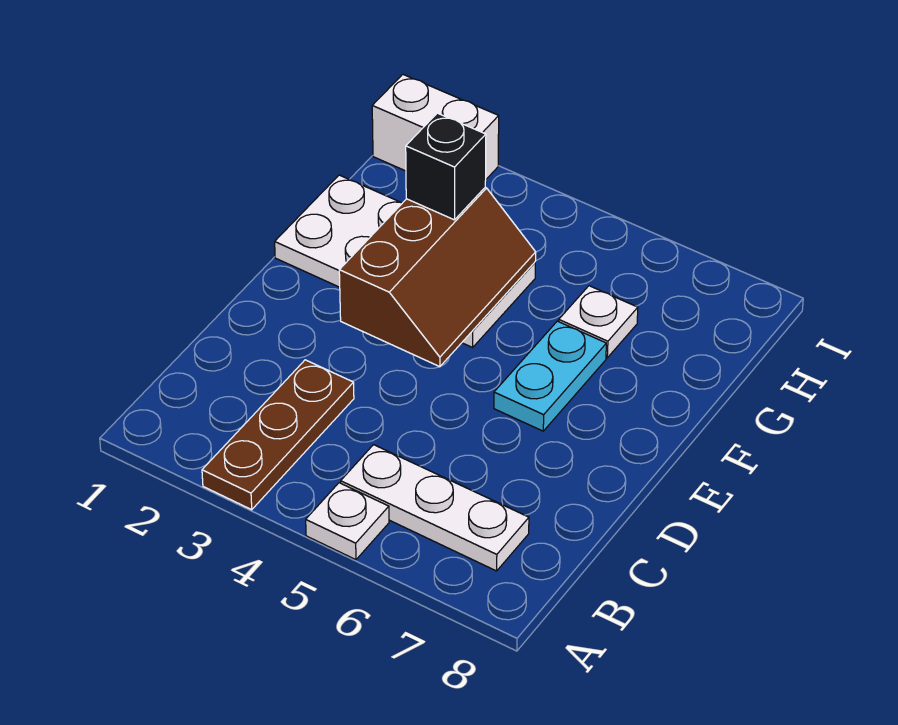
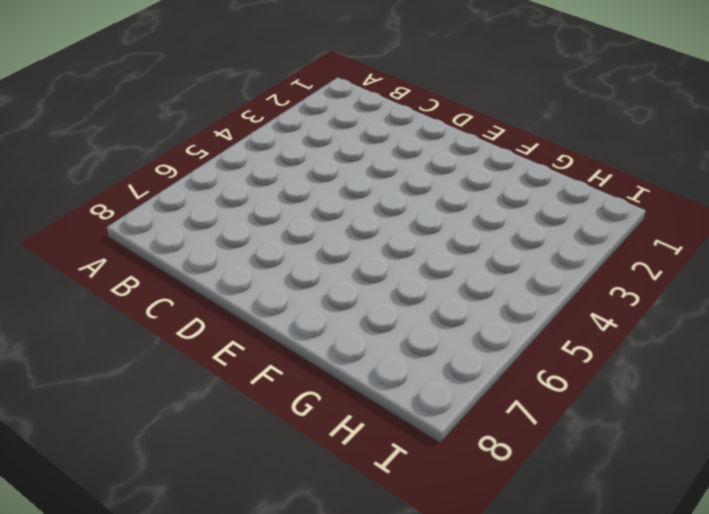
none -> brown 1x3 plate [202,360,354,510]
none -> white 1x1 plate [306,483,389,560]

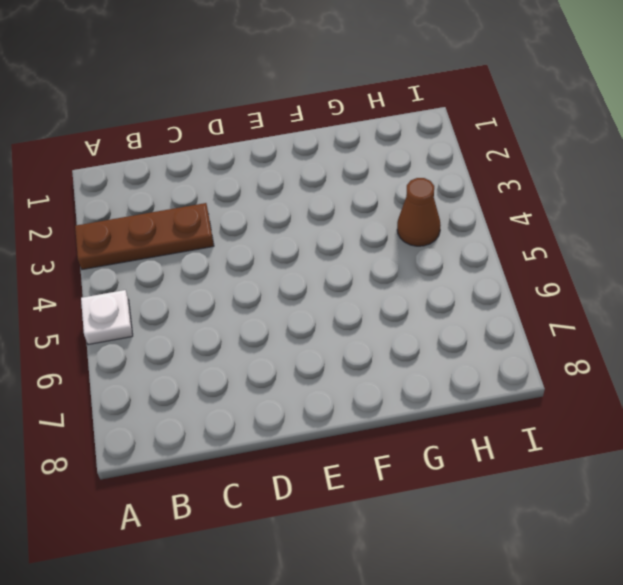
brown 1x1 cone [397,178,441,246] -> none
none -> white 1x3 plate [341,445,529,571]
none -> cyan 1x2 plate [494,321,606,431]

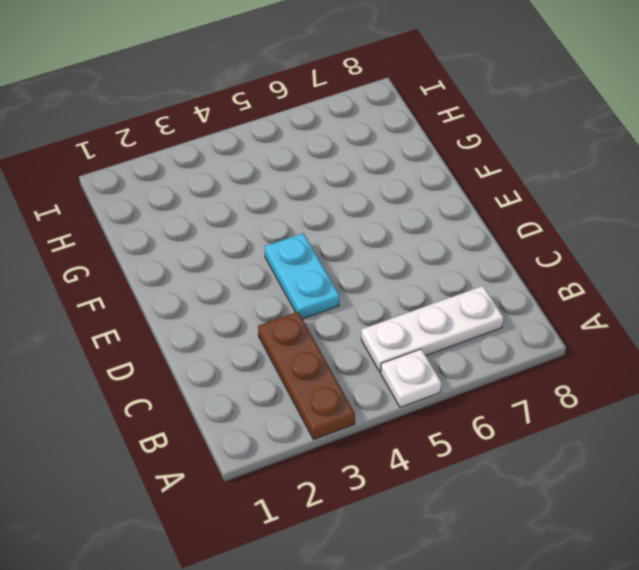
cyan 1x2 plate [265,233,339,319] -> cyan 1x2 plate moved to [494,321,606,431]
none -> white 2x4 plate [275,175,535,347]
none -> white 1x1 plate [559,286,638,358]

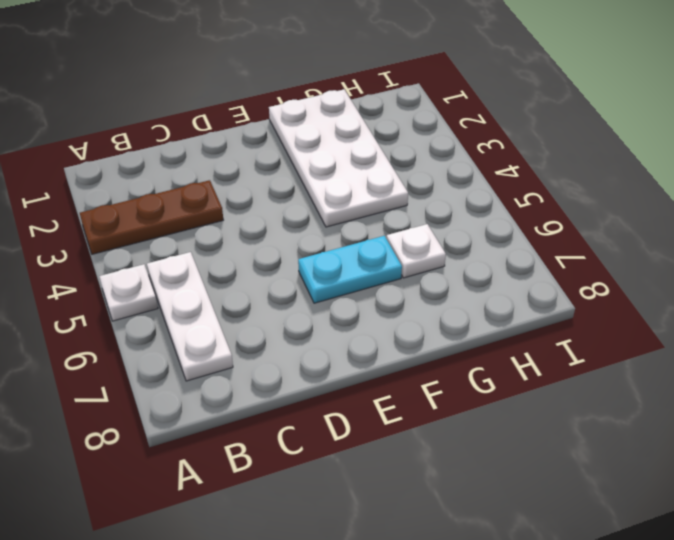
none -> white 1x2 brick [372,74,499,179]
none -> brown 2x3 slope [339,187,536,367]

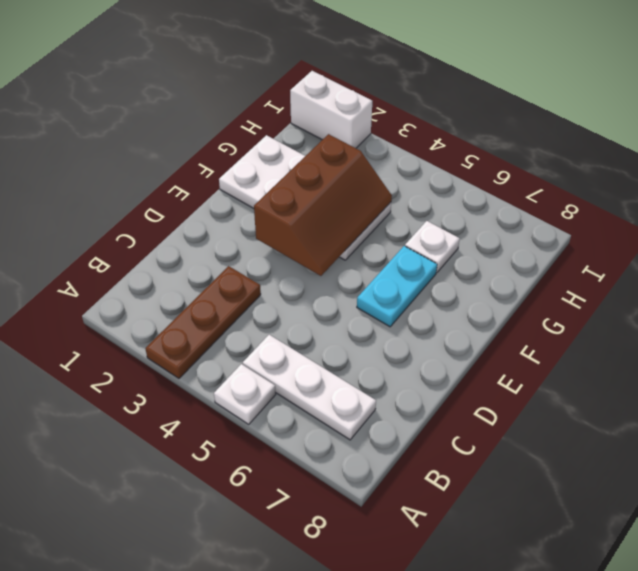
none -> black 1x1 brick [406,113,486,220]

